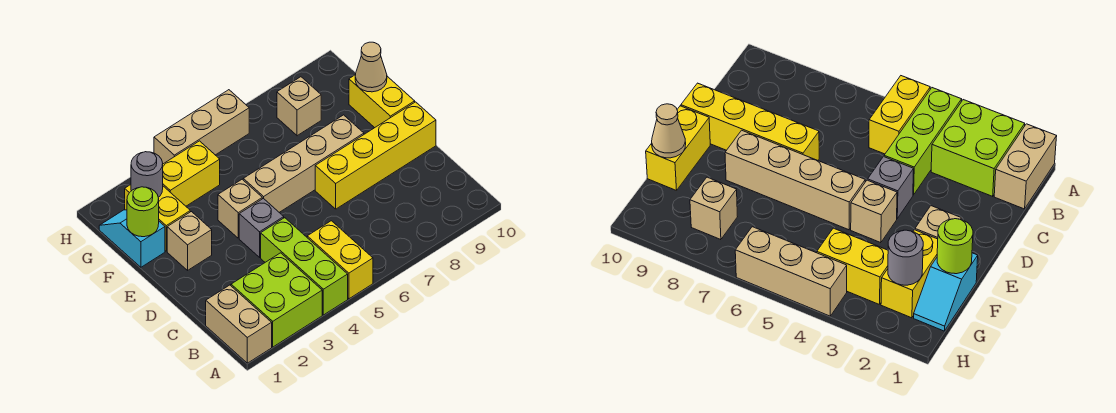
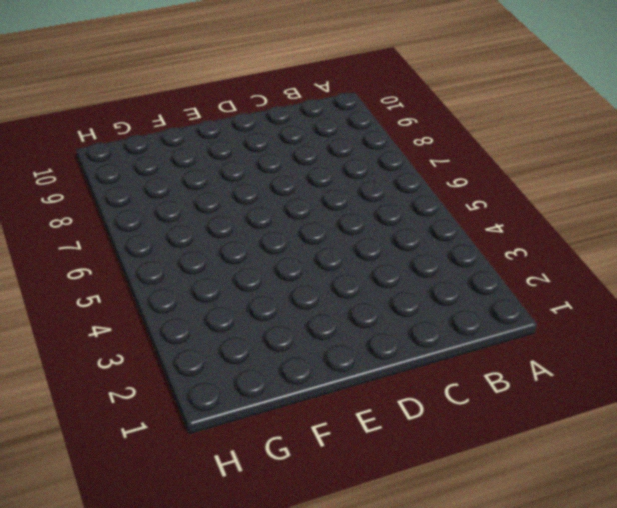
none -> tan 1x2 brick [206,285,272,363]
none -> lime 2x2 brick [231,253,322,347]
none -> lime 1x3 brick [261,218,348,315]

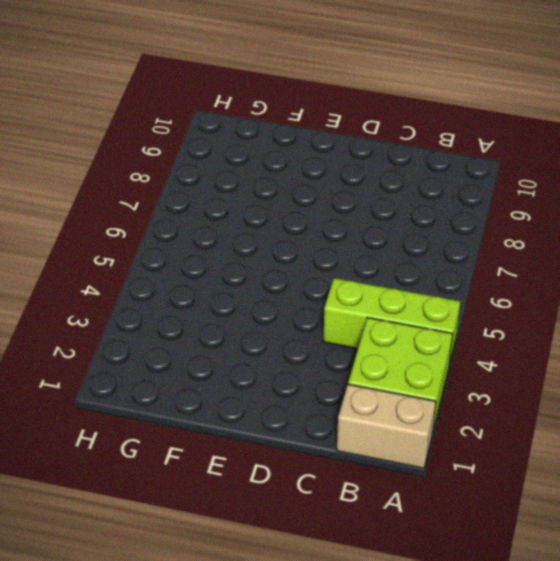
none -> yellow 1x2 brick [307,221,373,299]
none -> grey 1x1 brick [239,198,284,257]
none -> yellow 1x4 brick [315,102,436,209]

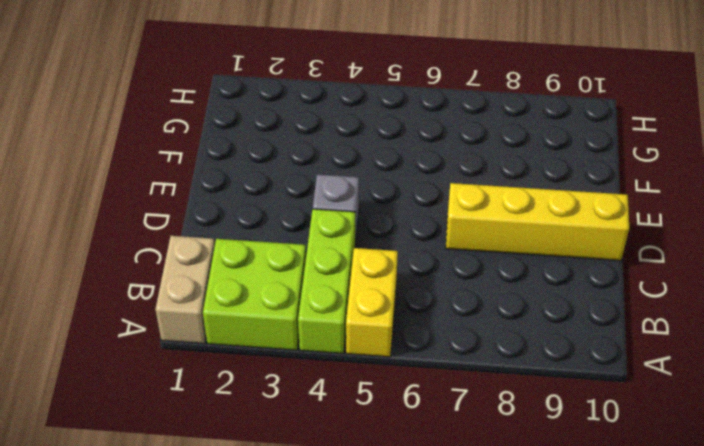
none -> tan 1x1 brick [167,212,212,270]
none -> tan 1x1 brick [218,179,262,238]
none -> tan 1x4 brick [243,115,364,212]

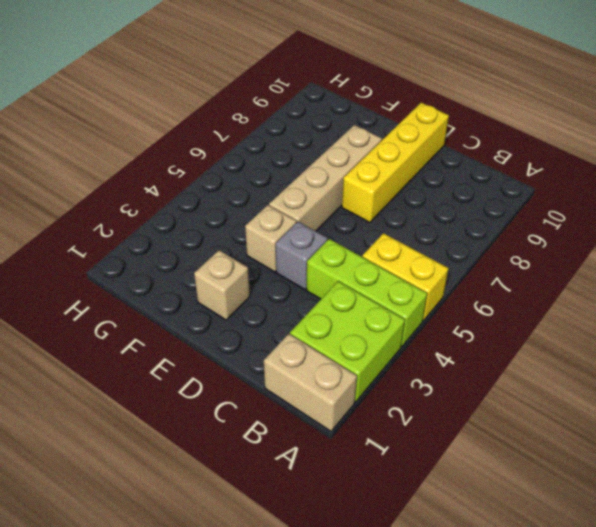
none -> yellow 1x2 brick [349,75,415,128]
none -> cyan 1x2 slope [99,210,165,267]
none -> yellow 1x2 brick [125,185,190,251]

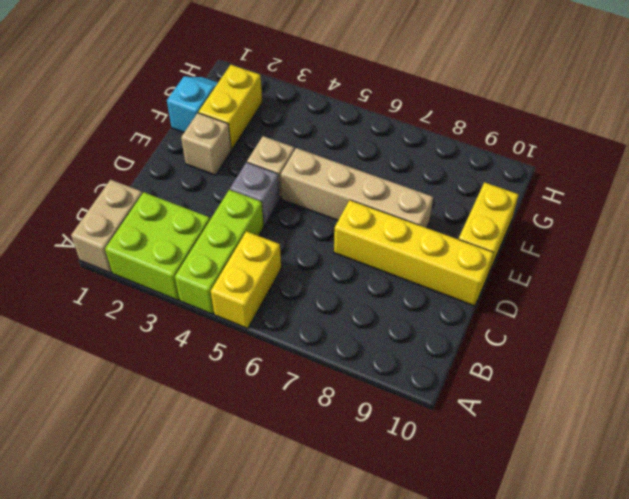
none -> yellow 1x2 brick [163,141,220,206]
none -> tan 1x1 brick [277,77,321,136]
none -> tan 1x3 brick [154,90,249,164]

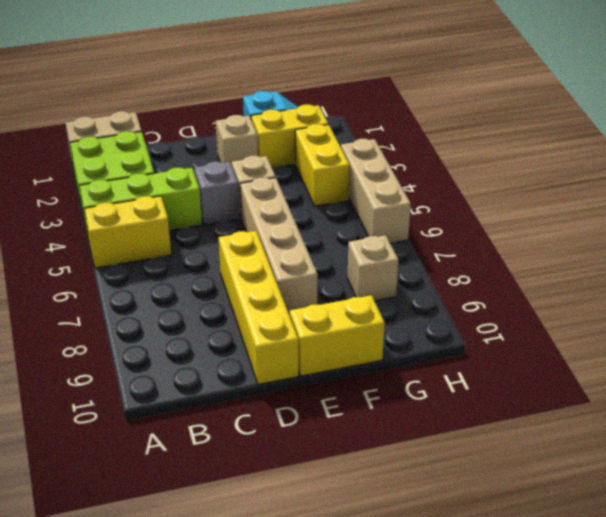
none -> lime 1x1 round brick [127,187,159,237]
none -> tan 1x1 cone [355,42,387,92]
none -> grey 1x1 round brick [131,152,163,197]

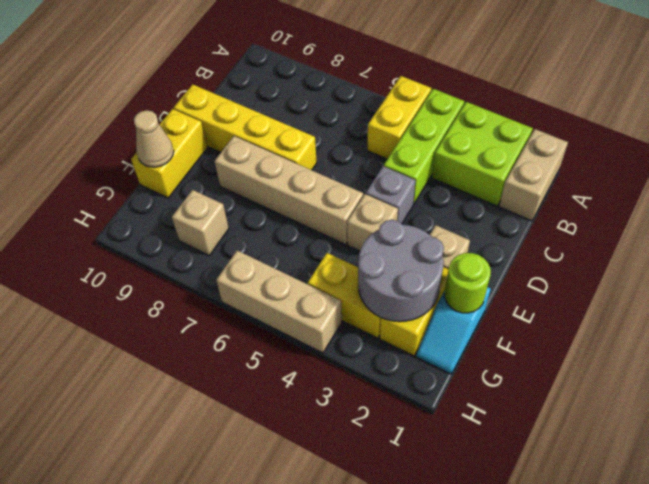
grey 2x2 round brick [358,220,444,322] -> grey 1x1 round brick [131,152,163,197]

